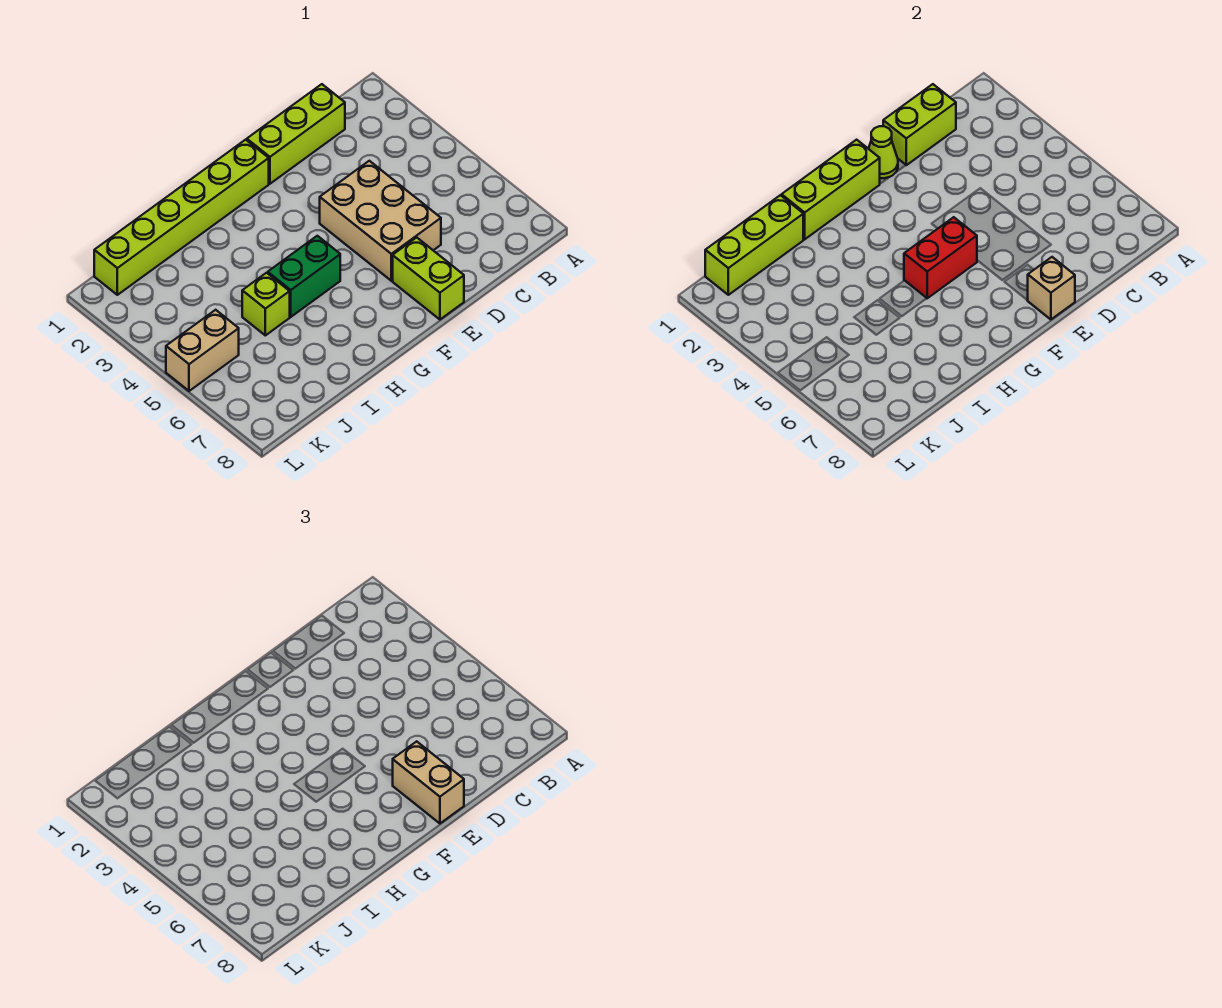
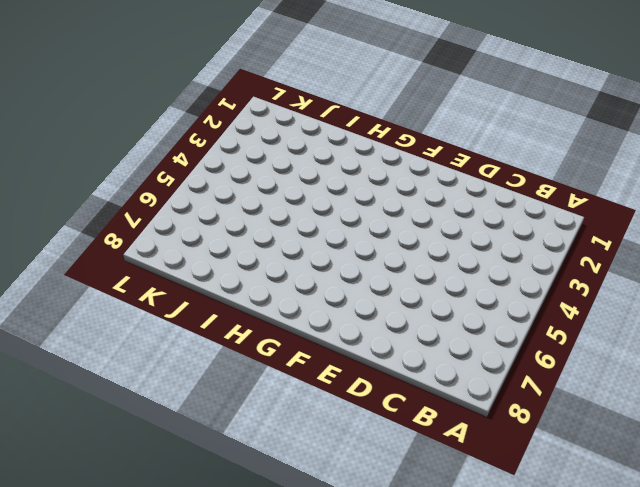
none -> lime 1x3 brick [247,84,345,184]
none -> tan 2x3 brick [320,161,441,281]
none -> lime 1x2 brick [393,237,464,319]

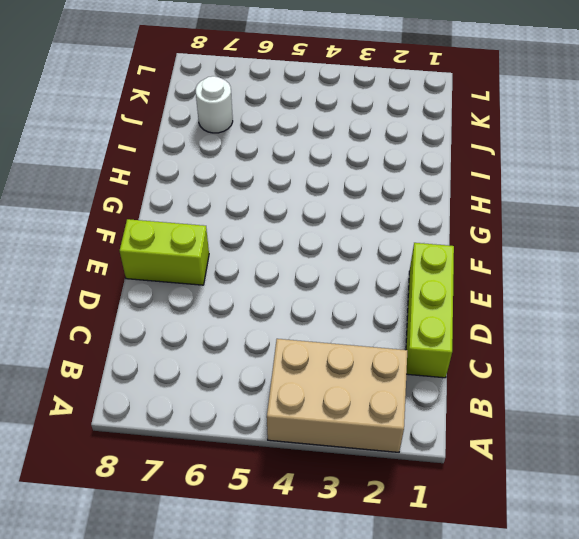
tan 2x3 brick [267,339,407,452] -> tan 2x3 brick moved to [320,161,441,281]
white 1x1 round brick [196,76,233,133] -> none
none -> lime 1x6 brick [94,140,269,295]
none -> green 1x2 brick [268,236,340,317]
none -> lime 1x1 brick [242,273,290,335]

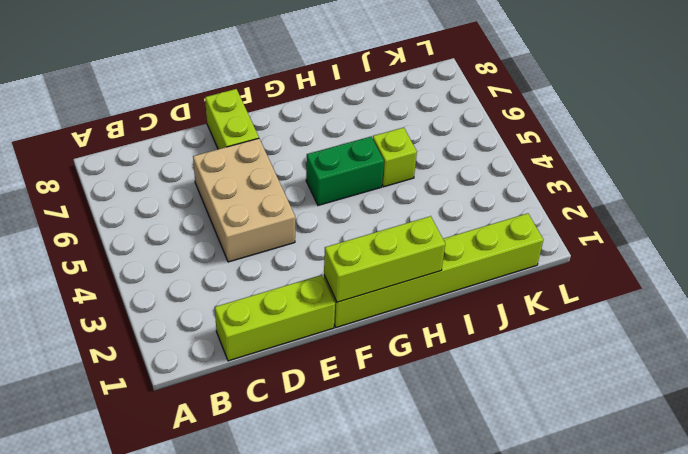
none -> tan 1x2 brick [166,310,239,391]
none -> lime 1x2 brick [883,84,956,165]
none -> lime 1x1 cone [869,126,898,178]

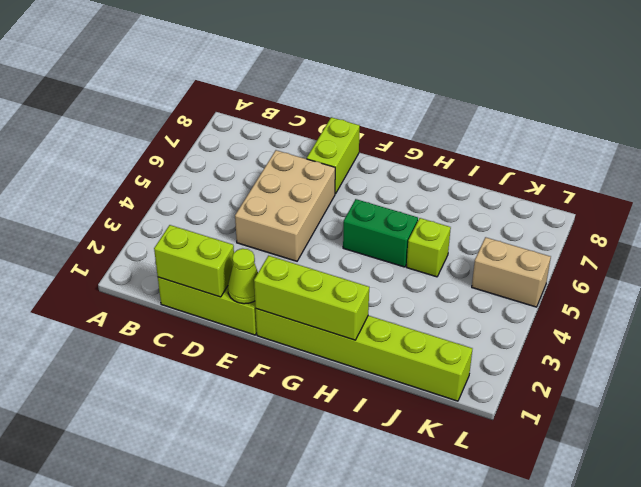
none -> tan 1x1 brick [1028,257,1075,319]
none -> red 1x2 brick [904,217,977,298]
none -> lime 1x3 brick [705,195,803,295]

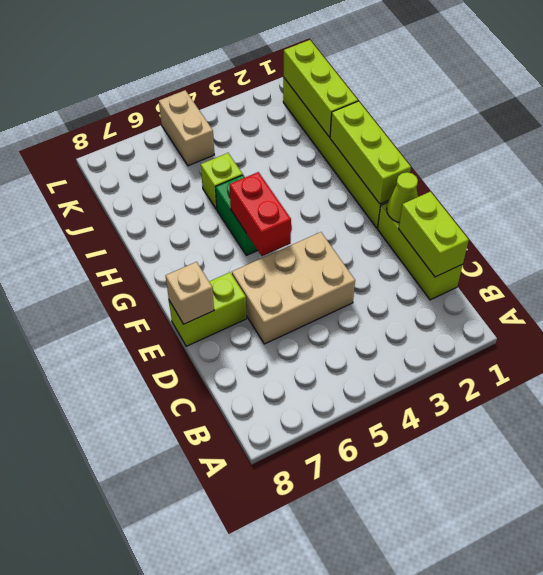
none -> tan 1x2 brick [393,741,464,823]

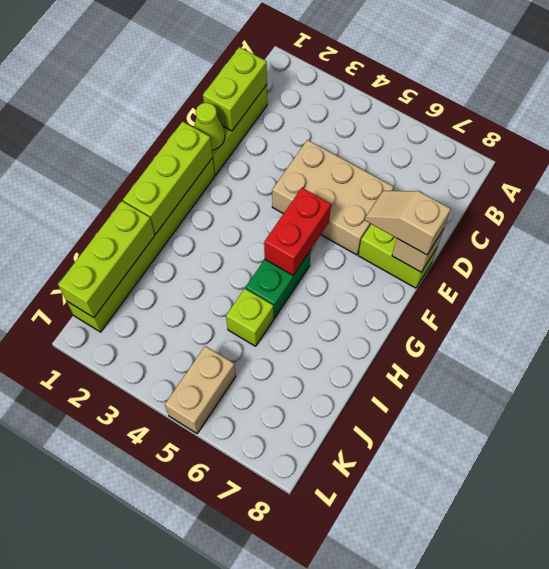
tan 1x2 slope [365,191,451,255] -> tan 1x2 brick [393,741,464,823]

